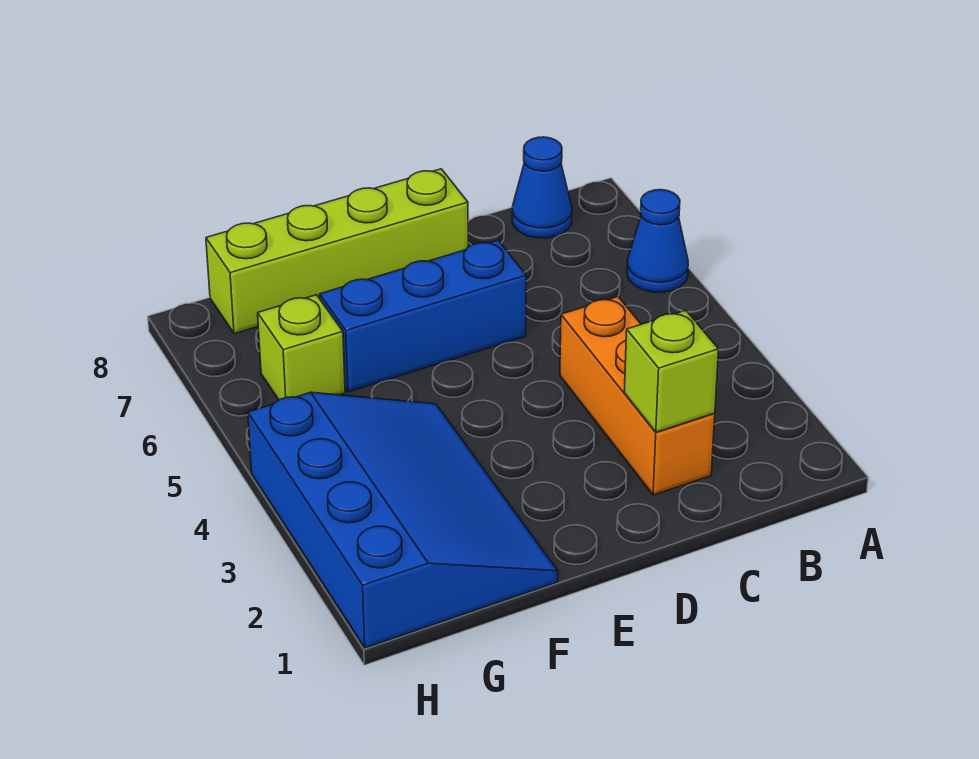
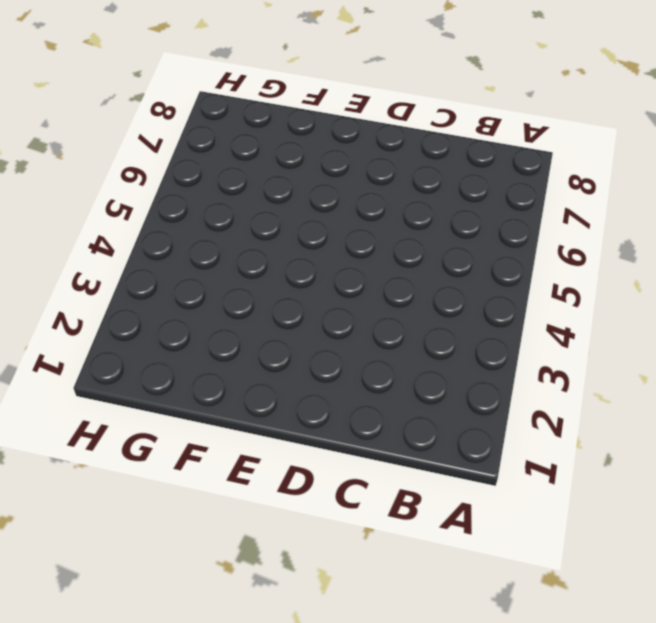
none -> blue 1x1 cone [627,190,688,292]
none -> blue 1x1 cone [512,137,572,238]

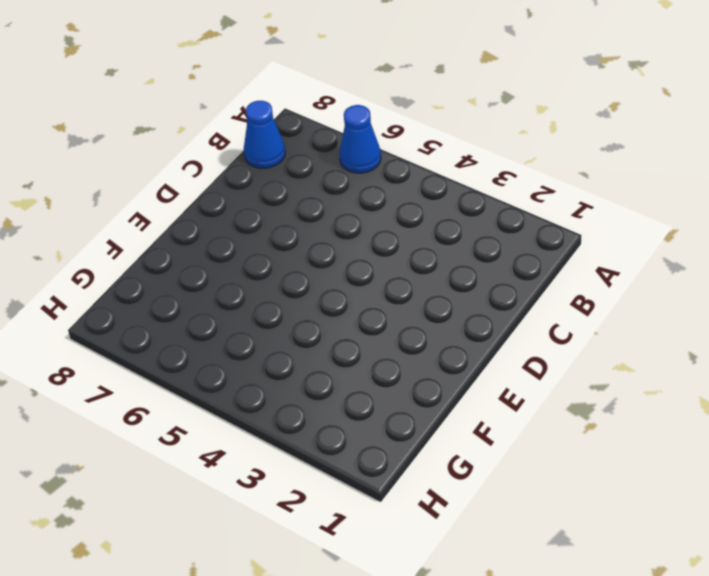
none -> orange 1x3 brick [560,297,715,495]
none -> blue 1x3 brick [320,240,526,392]

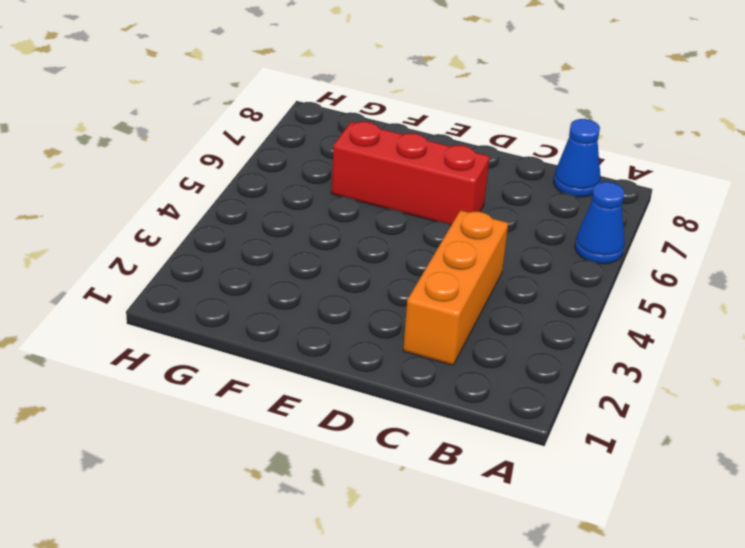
red 1x3 brick [331,122,490,225] -> blue 1x3 brick [320,240,526,392]
none -> lime 1x4 brick [206,169,468,334]
none -> blue 3x4 slope [248,392,558,648]

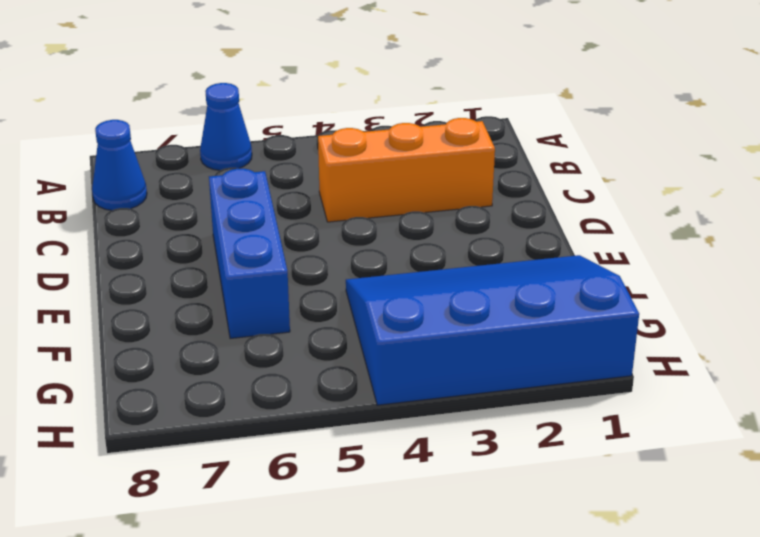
none -> lime 1x4 brick [206,169,468,334]
none -> lime 1x1 brick [258,295,345,400]

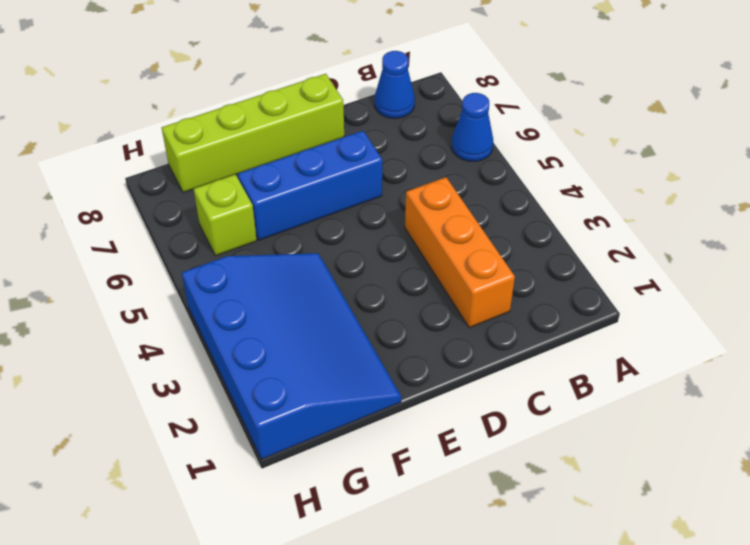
none -> lime 1x1 brick [624,310,719,432]

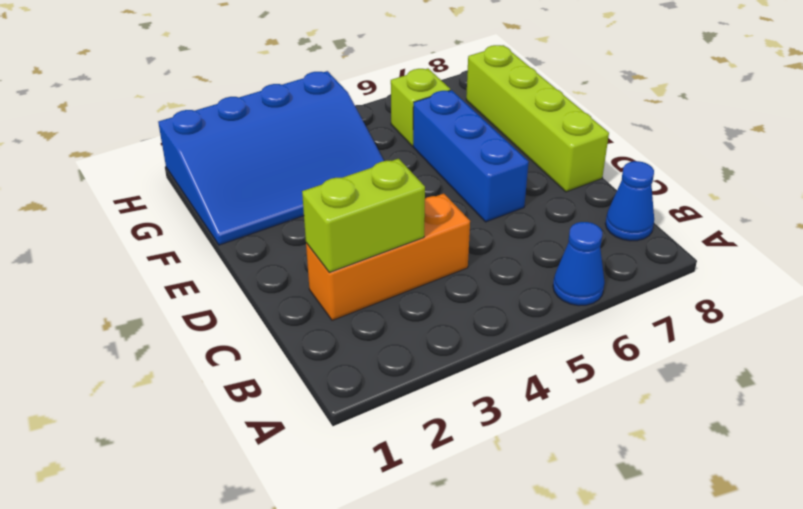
lime 1x2 brick [302,159,425,272] -> lime 1x1 brick [624,310,719,432]

